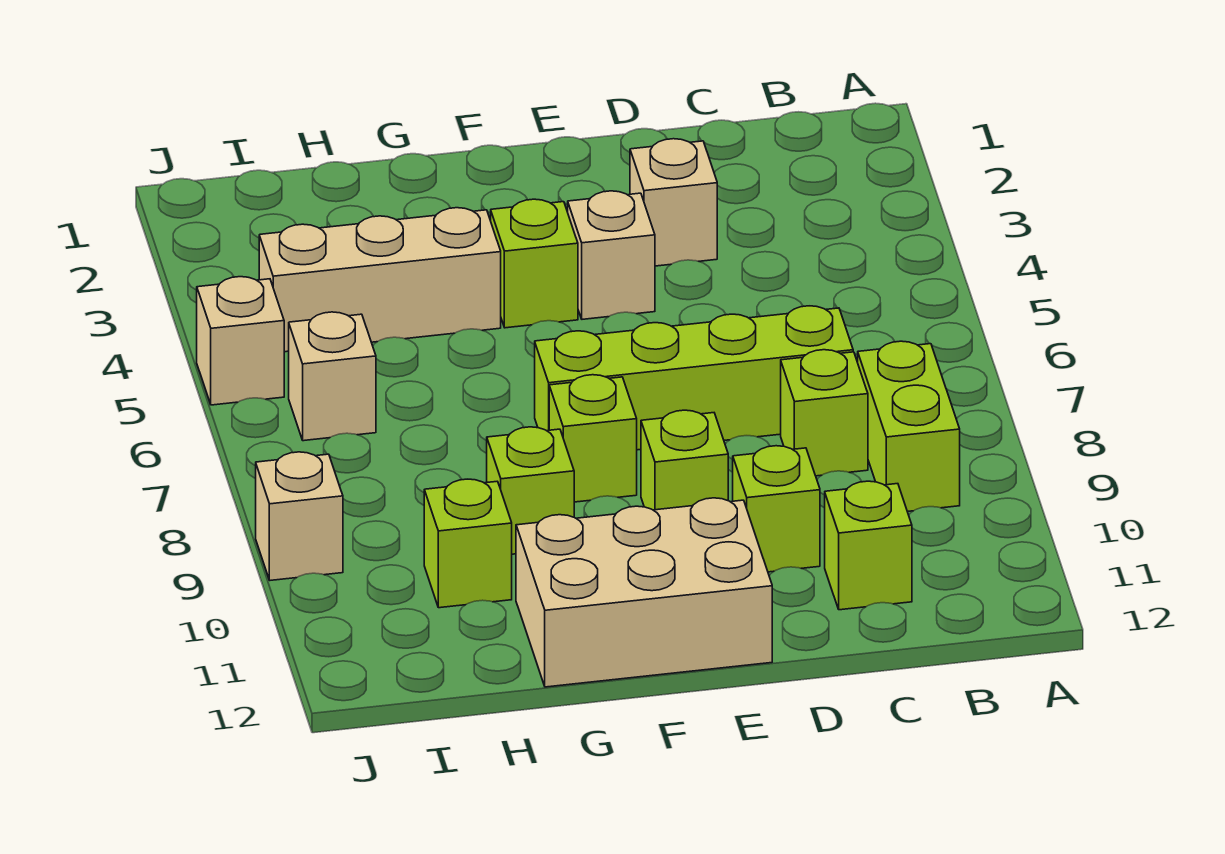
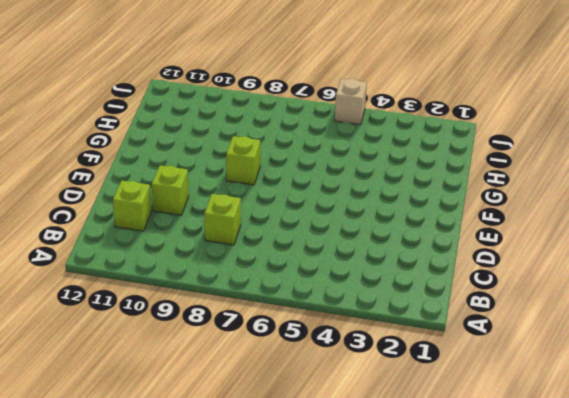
none -> lime 1x2 brick [858,341,960,511]
none -> lime 1x4 brick [535,306,853,450]
none -> tan 1x1 brick [630,139,717,266]

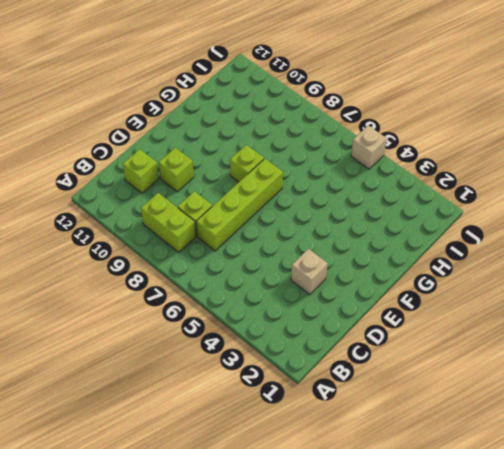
none -> tan 1x1 brick [568,191,655,319]
none -> lime 1x1 brick [641,410,728,510]
none -> tan 2x3 brick [516,498,772,687]

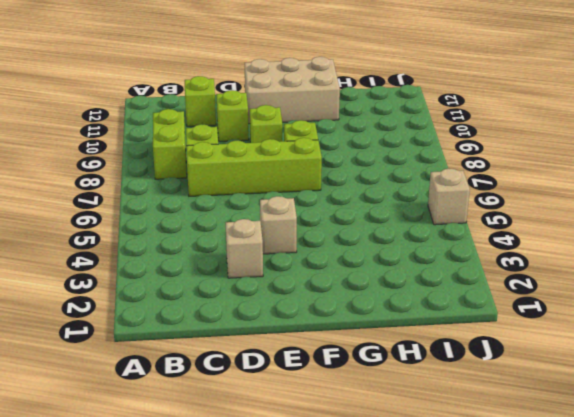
none -> lime 1x1 brick [491,199,578,328]
none -> tan 1x3 brick [259,208,501,352]
none -> lime 1x1 brick [487,427,574,554]

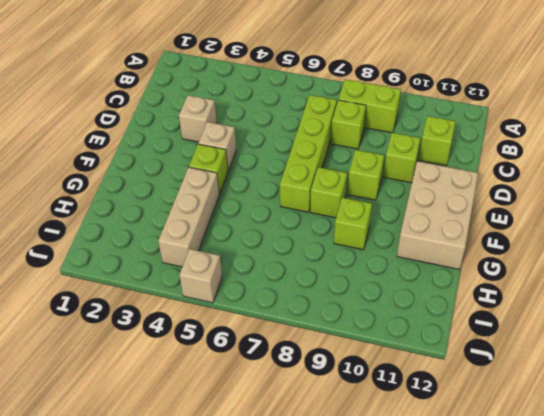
none -> lime 1x1 brick [424,479,512,608]
none -> tan 1x1 brick [289,312,376,441]
none -> tan 1x1 brick [256,452,343,580]

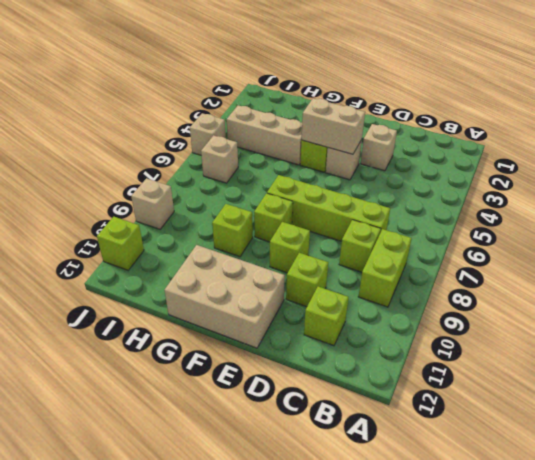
tan 1x2 brick [302,98,365,154] -> none
lime 1x1 brick [97,217,144,270] -> lime 1x1 brick moved to [424,479,512,608]

